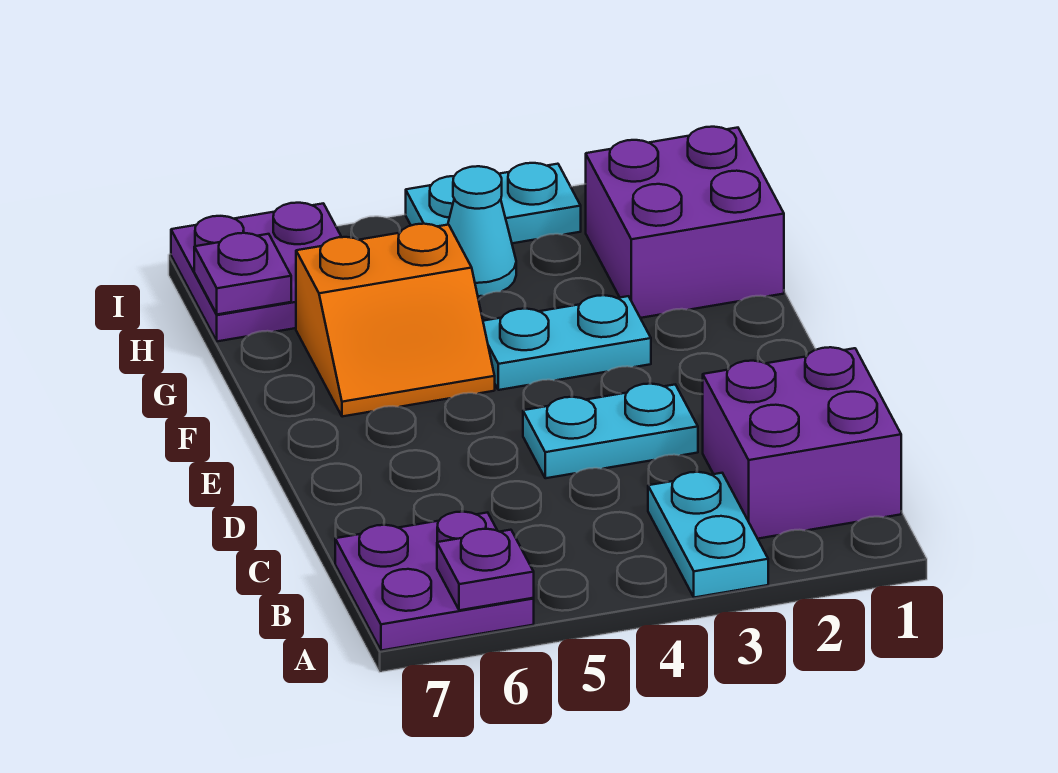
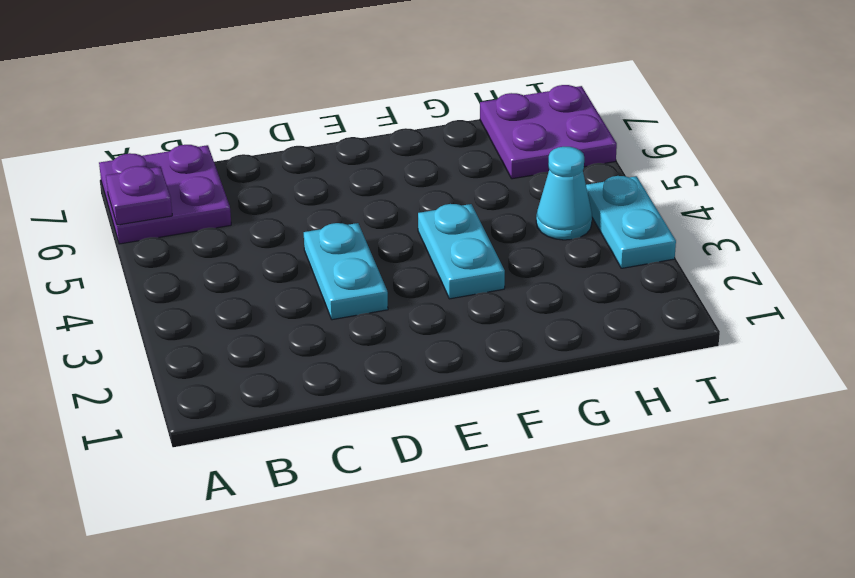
none -> cyan 1x2 plate [648,472,768,598]
none -> purple 2x2 brick [703,347,901,539]
none -> orange 2x2 slope [296,224,495,417]

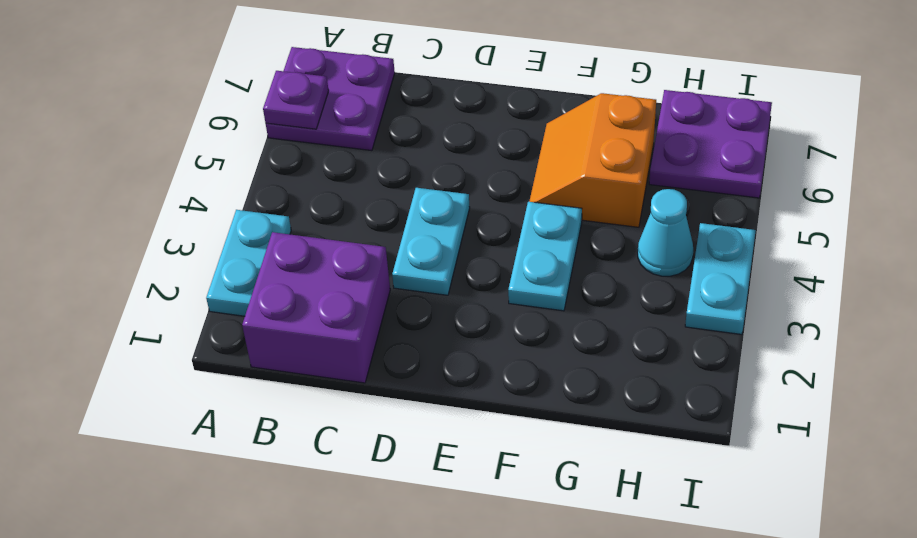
cyan 1x2 plate [206,210,291,316] -> cyan 1x2 plate turned to [648,472,768,598]
none -> purple 2x2 brick [586,127,784,318]
none -> purple 1x1 plate [194,233,291,314]

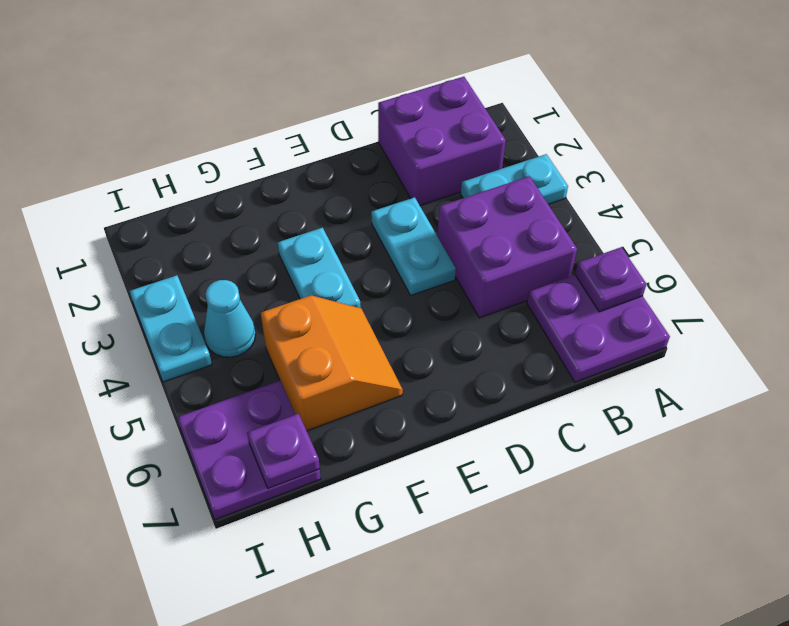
purple 2x2 brick [437,176,577,318] -> purple 2x2 brick moved to [586,127,784,318]

